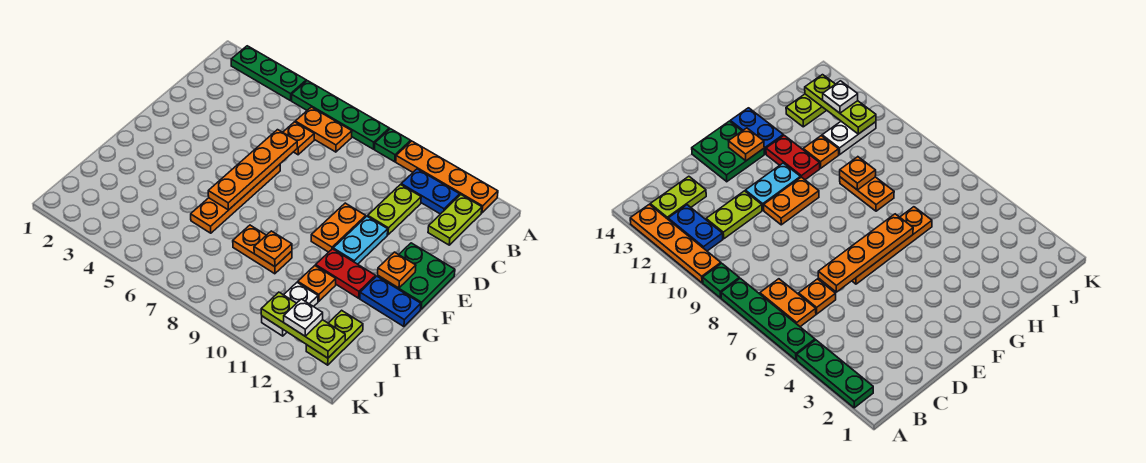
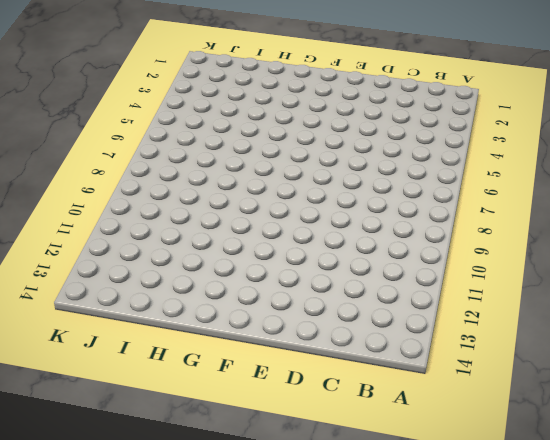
none -> green 1x3 plate [231,46,306,101]
none -> green 1x4 plate [292,81,389,149]
none -> green 1x1 plate [375,129,411,162]

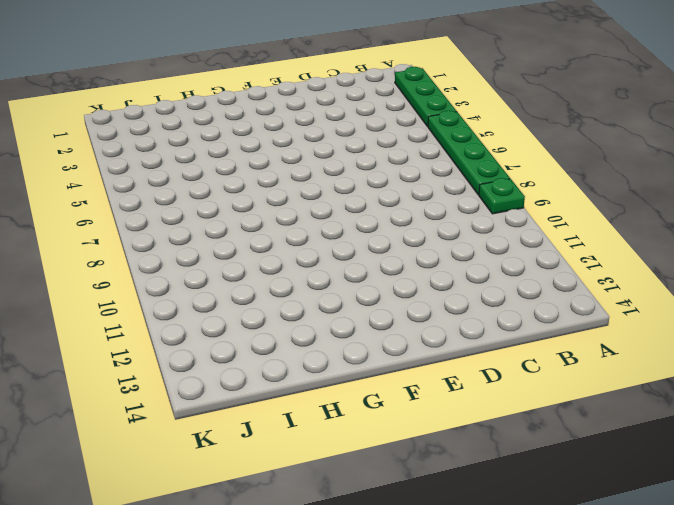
none -> orange 1x4 plate [396,141,498,213]
none -> orange 1x2 plate [295,107,352,152]
none -> blue 1x2 plate [401,169,460,214]

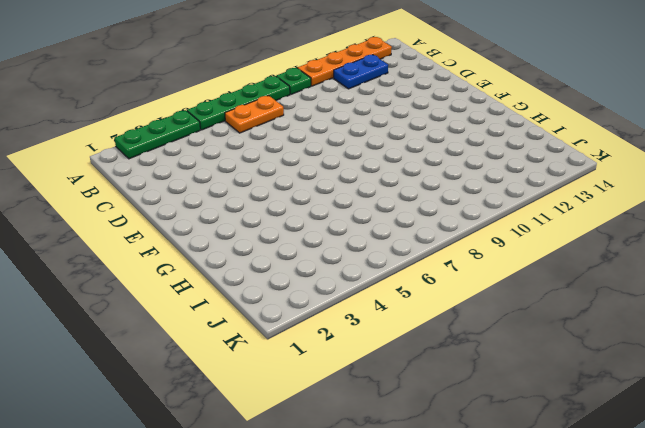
none -> lime 1x2 plate [428,195,482,245]
none -> orange 1x1 plate [283,122,314,155]
none -> lime 1x2 plate [368,185,421,235]

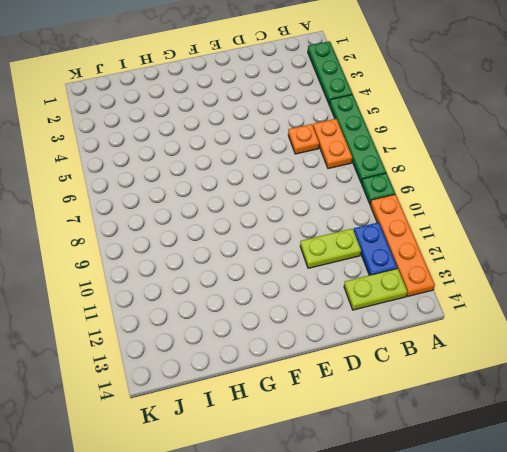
none -> orange 1x4 plate [191,164,280,233]
none -> orange 1x2 plate [311,203,366,252]
none -> cyan 1x2 plate [333,216,388,264]

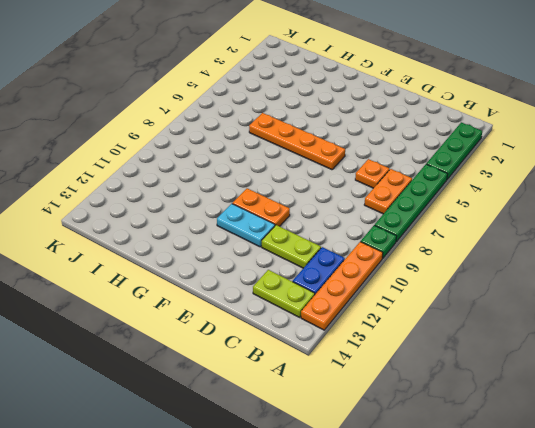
none -> green 2x2 plate [378,243,455,309]
none -> red 1x2 plate [316,249,376,298]
none -> blue 1x2 plate [360,276,421,327]

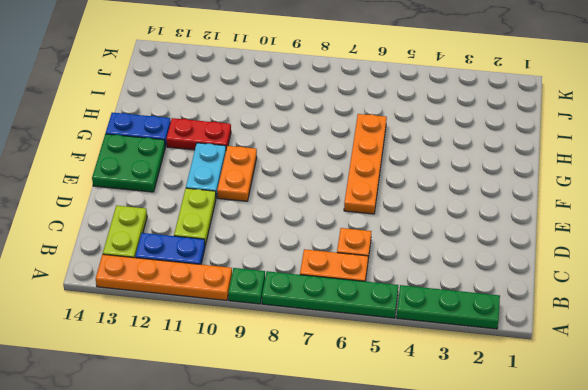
none -> orange 1x2 plate [233,225,292,274]
none -> orange 1x1 plate [298,266,336,301]
none -> white 1x2 plate [262,282,318,336]

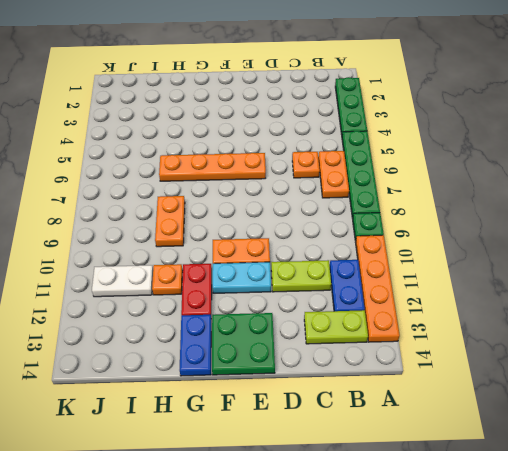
none -> lime 1x2 plate [306,310,363,365]
none -> orange 1x4 plate [208,130,297,210]
none -> orange 1x1 plate [378,252,416,288]

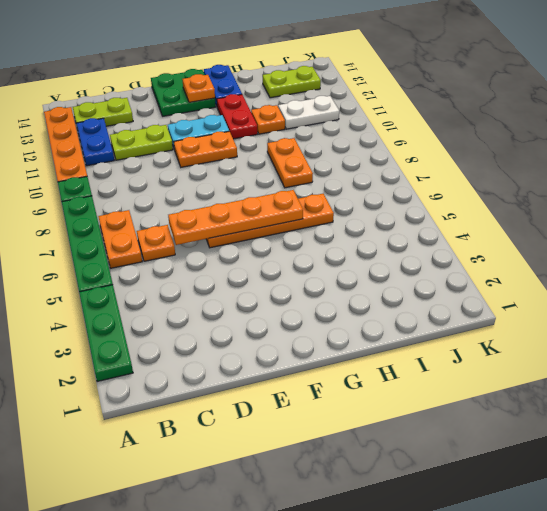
none -> orange 1x1 plate [254,231,292,267]
none -> lime 1x3 plate [261,292,345,358]
none -> white 1x1 plate [284,299,323,336]

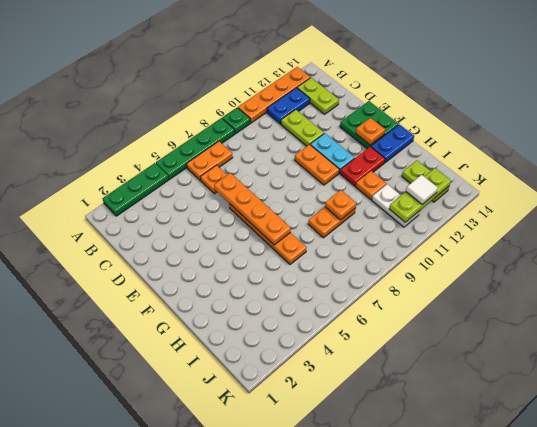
white 1x1 tile [406,175,438,204] -> white 1x1 plate [284,299,323,336]

